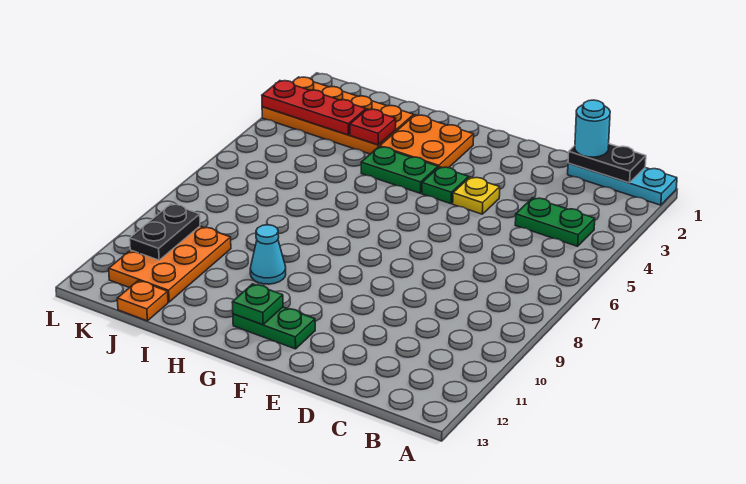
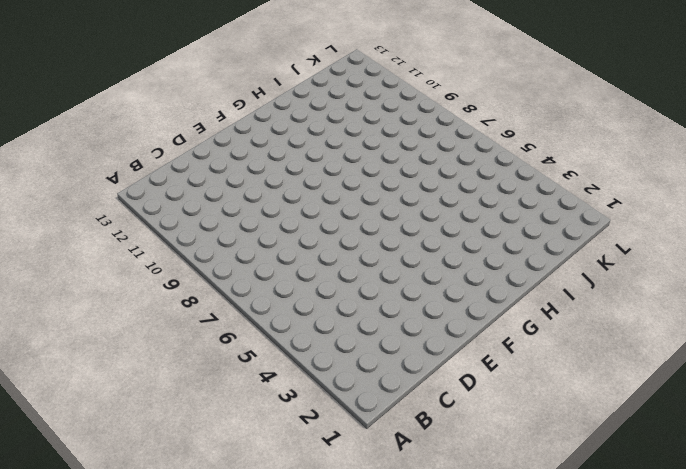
none -> cyan 1x3 plate [568,163,677,205]
none -> green 1x2 plate [515,198,595,246]
none -> yellow 1x1 plate [453,177,500,214]

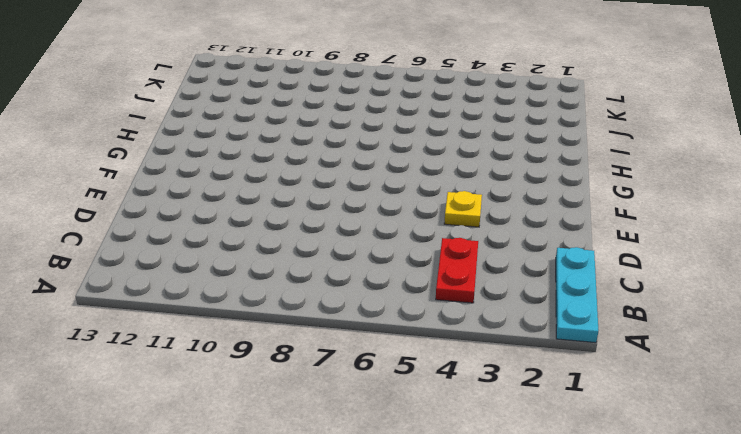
red 1x2 plate [436,238,478,303] -> green 1x2 plate [515,198,595,246]
none -> green 1x1 plate [422,167,469,204]
none -> green 1x2 plate [233,307,315,349]
none -> orange 2x2 plate [380,115,474,168]

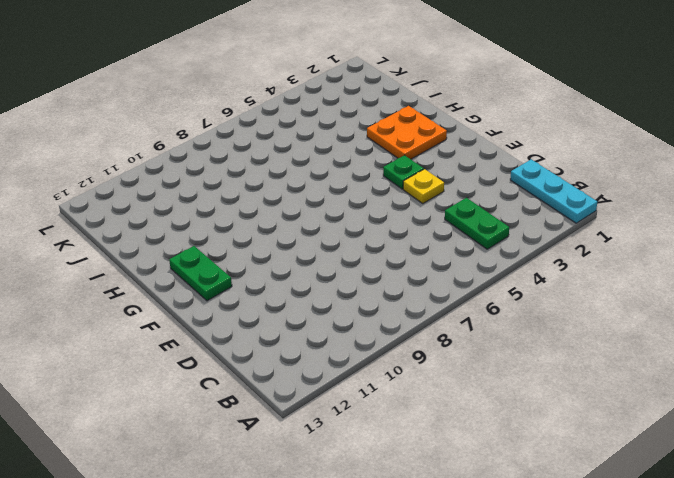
none -> green 1x2 plate [361,147,438,193]
none -> cyan 1x1 cone [250,225,286,284]
none -> orange 2x4 plate [262,77,414,154]

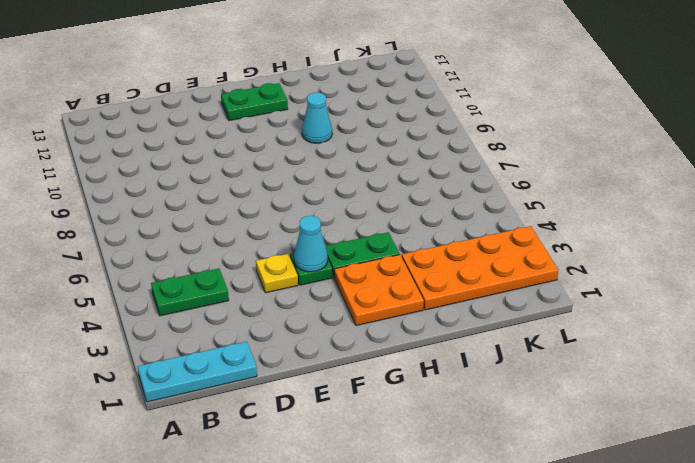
cyan 1x1 cone [294,216,328,272] -> none
none -> orange 2x3 plate [109,226,231,302]
none -> orange 1x1 plate [117,281,168,321]
none -> black 1x2 plate [568,144,646,183]

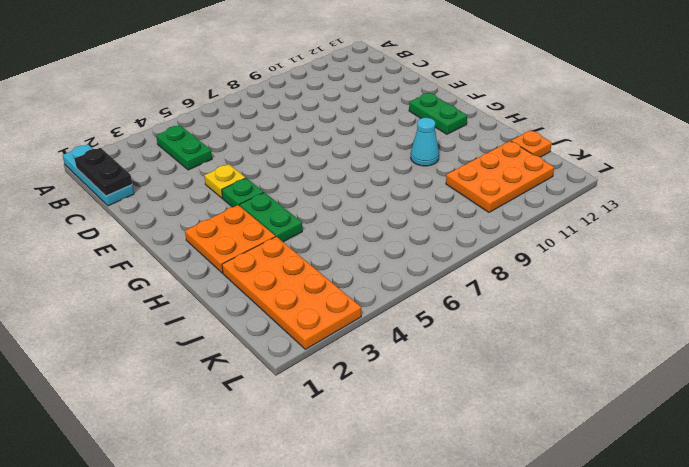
none -> green 1x1 plate [232,284,283,325]
none -> red 1x1 plate [350,109,396,145]
none -> red 1x3 plate [262,81,366,135]

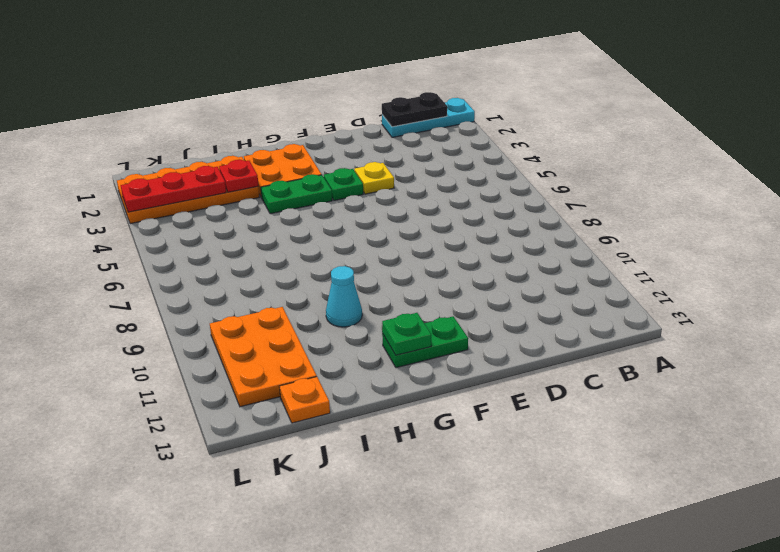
none -> green 1x2 plate [515,198,595,246]
none -> black 1x2 plate [130,204,200,260]
none -> cyan 1x1 round brick [575,100,610,157]

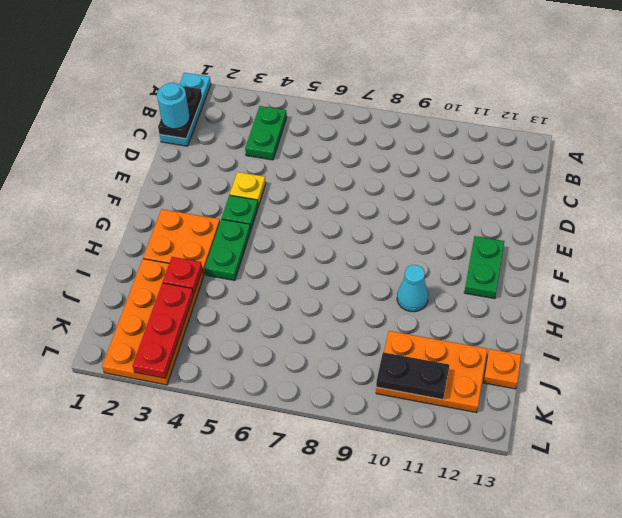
none -> green 1x1 plate [232,284,283,325]

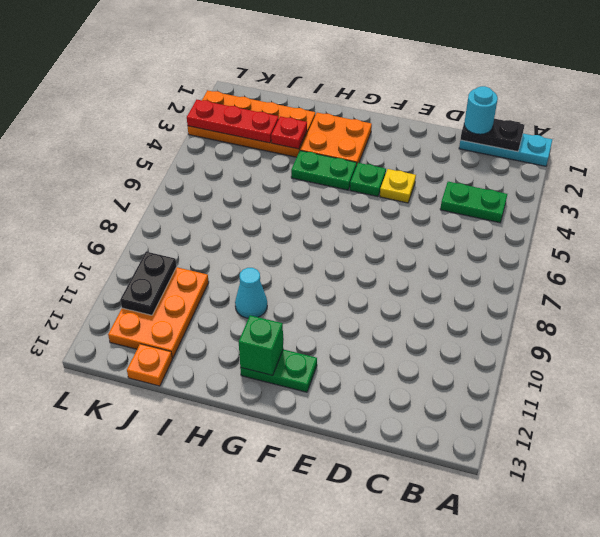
green 1x1 brick [239,315,283,376] -> green 1x1 plate [232,284,283,325]

